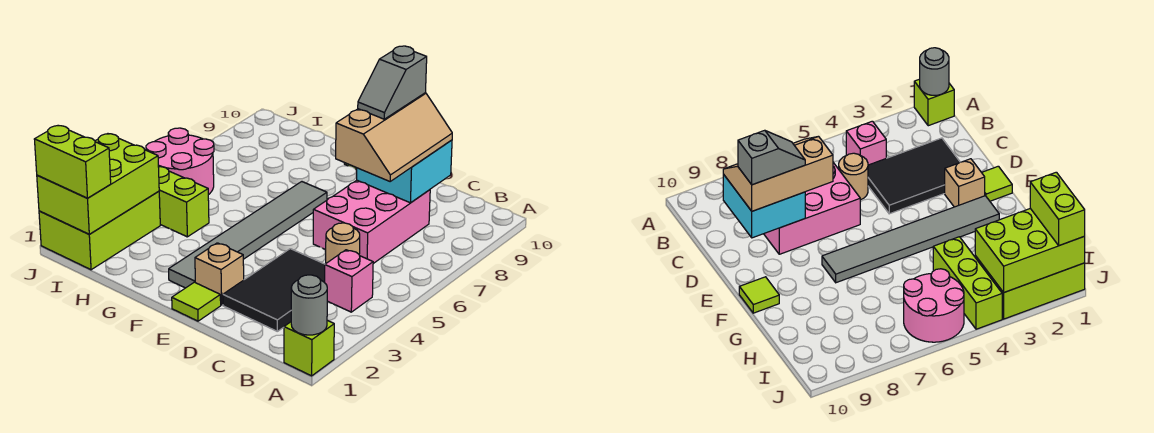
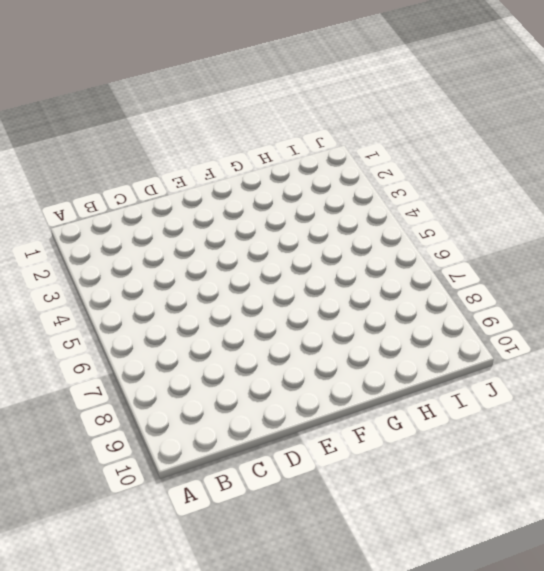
none -> lime 1x1 brick [284,320,334,376]
none -> pink 1x1 brick [325,250,373,312]
none -> black 2x3 tile [223,249,325,331]

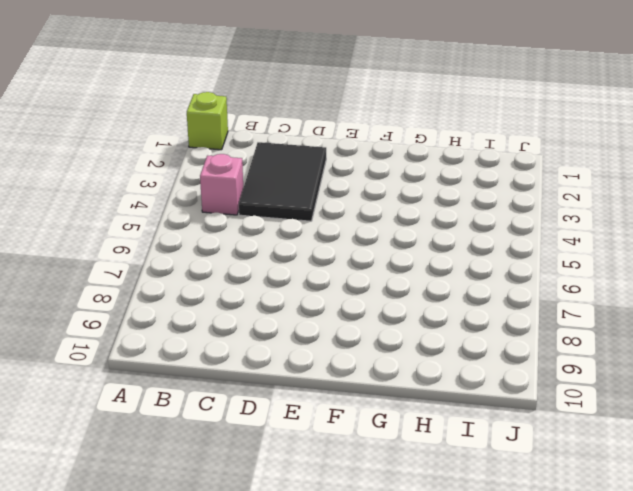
none -> tan 1x1 round brick [326,223,360,263]
none -> pink 2x3 brick [313,180,430,264]
none -> lime 1x1 tile [172,282,221,321]

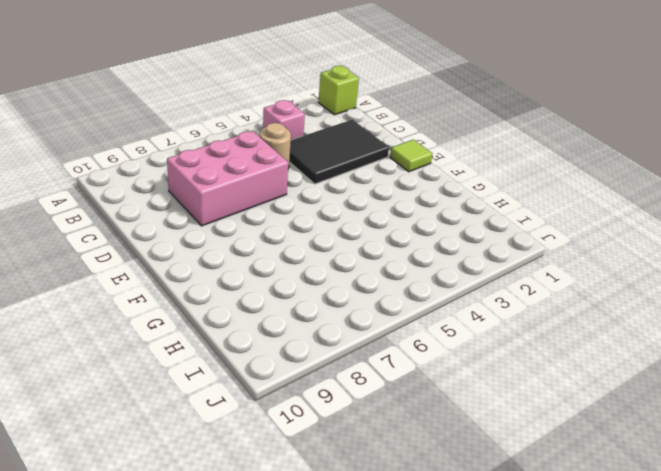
none -> tan 1x1 brick [195,243,244,305]
none -> grey 1x6 tile [169,182,327,288]
none -> lime 1x1 tile [739,277,779,313]

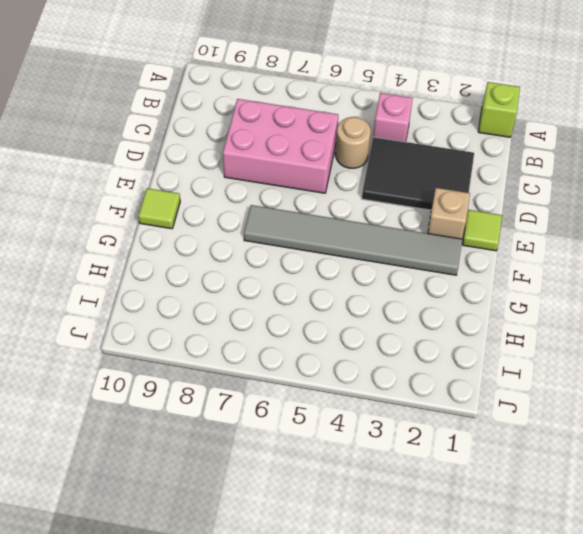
none -> lime 1x3 brick [159,167,209,237]
none -> lime 2x3 brick [39,191,160,270]
none -> pink 2x2 round brick [146,128,214,195]

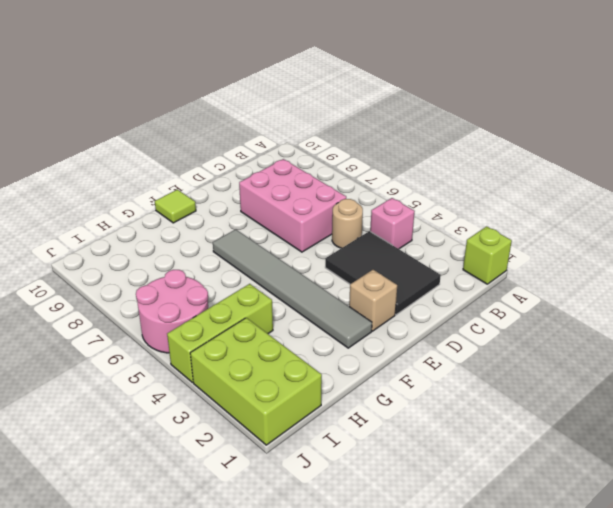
none -> lime 1x1 tile [172,282,221,321]
none -> grey 1x1 round brick [291,275,327,335]
none -> cyan 2x2 brick [357,140,452,203]

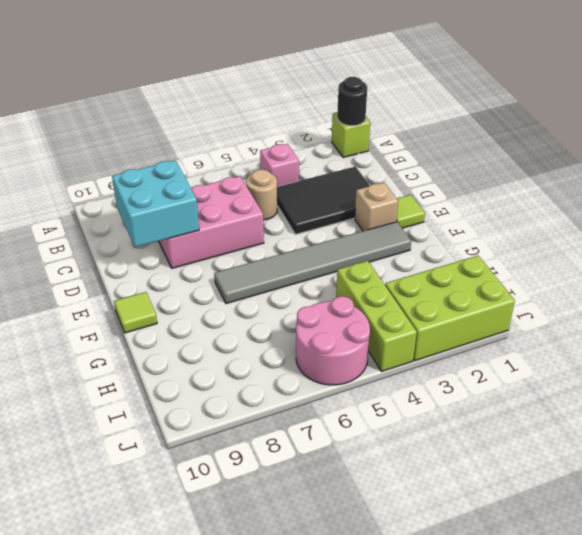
black 1x1 round brick [337,77,367,126] -> grey 1x1 round brick [291,275,327,335]
none -> lime 2x3 brick [37,134,159,234]
none -> tan 2x3 slope [336,93,452,181]
none -> lime 1x2 brick [34,126,111,198]

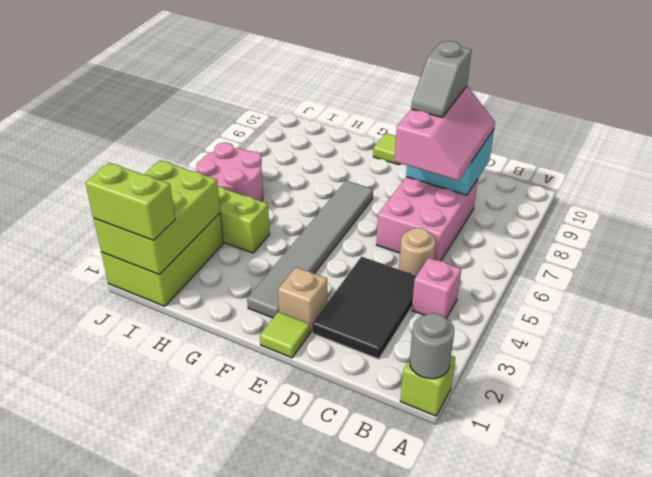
pink 2x3 slope [395,86,495,181] -> tan 2x3 slope [336,93,452,181]

